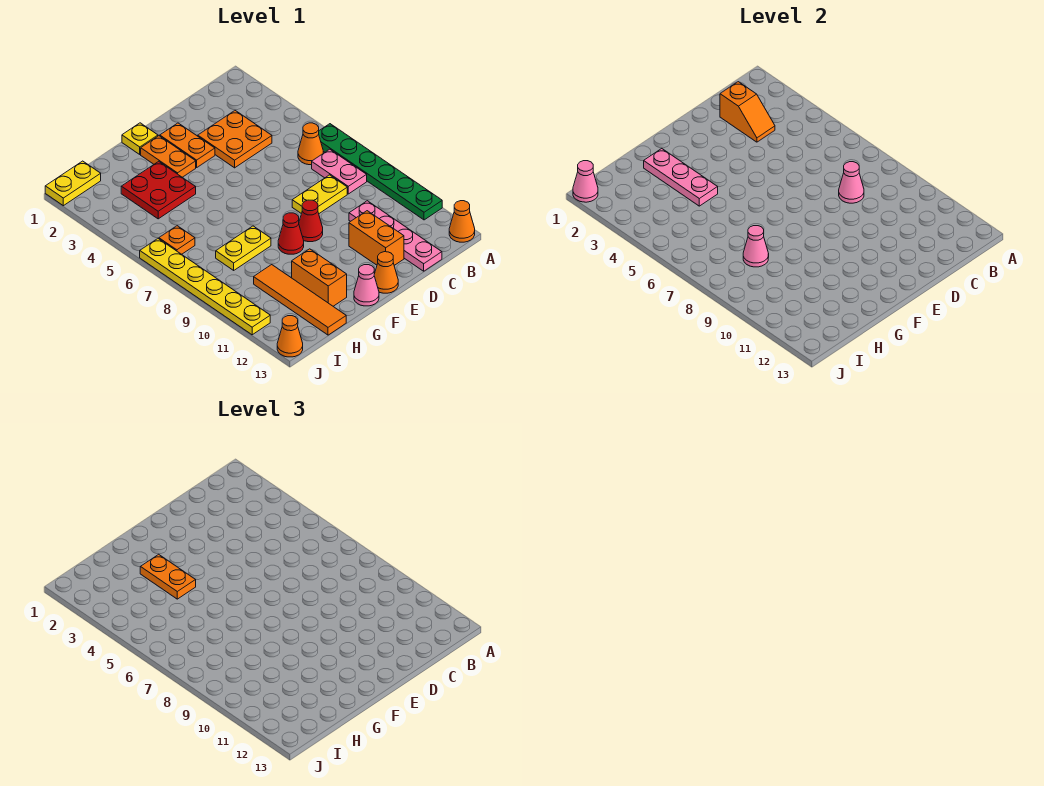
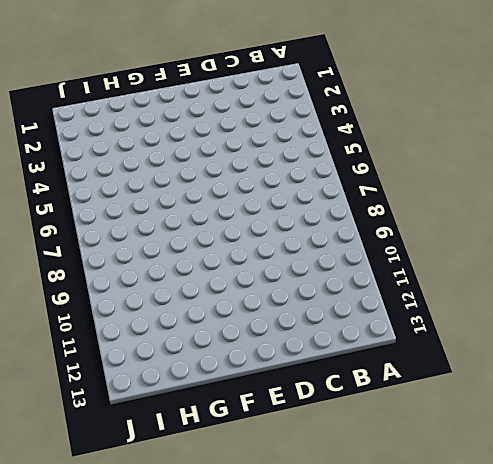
none -> green 1x6 plate [319,124,442,220]
none -> orange 1x1 cone [449,201,475,242]
none -> orange 1x1 cone [298,123,323,165]

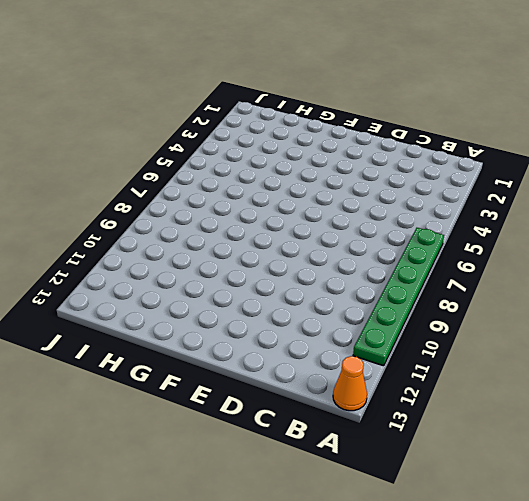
none -> orange 1x1 cone [298,123,323,165]
none -> pink 1x2 plate [312,149,367,194]
none -> orange 2x2 plate [198,111,272,168]

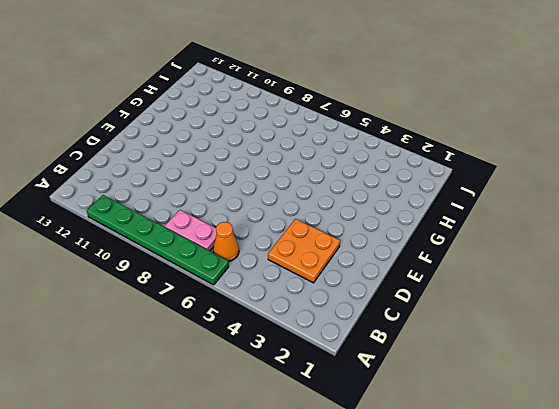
none -> orange 1x1 cone [449,201,475,242]
none -> yellow 1x2 plate [292,175,347,214]
none -> pink 1x4 plate [349,201,442,271]

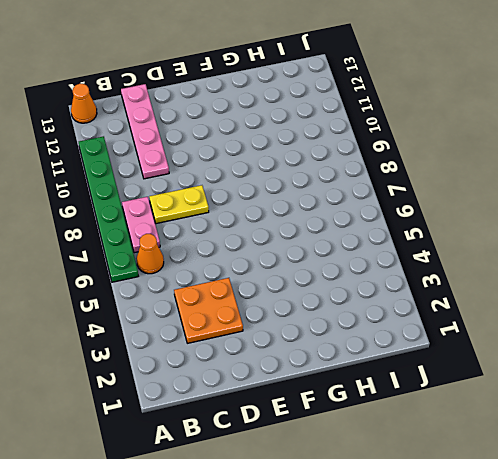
none -> orange 1x2 brick [349,211,404,265]
none -> orange 1x2 plate [160,123,215,168]
none -> red 1x1 cone [299,200,323,242]

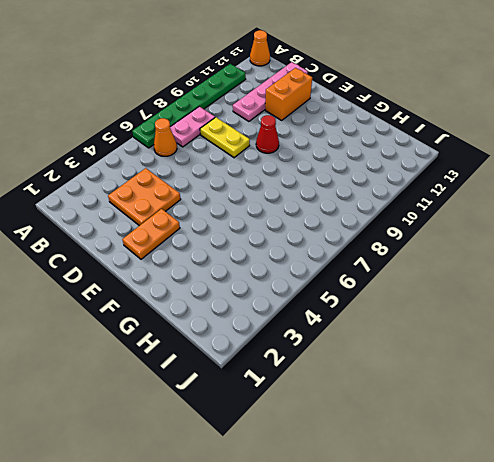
none -> orange 1x1 cone [374,252,398,293]
none -> yellow 1x1 plate [122,123,158,154]
none -> orange 1x2 plate [141,136,196,177]

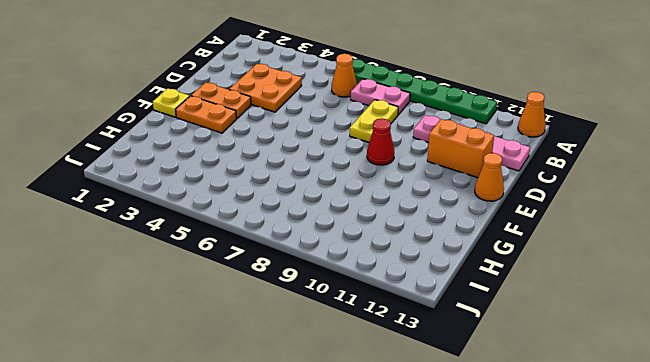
none -> red 1x1 cone [278,213,304,254]
none -> pink 1x1 cone [354,265,379,306]
none -> red 2x2 plate [121,161,196,219]

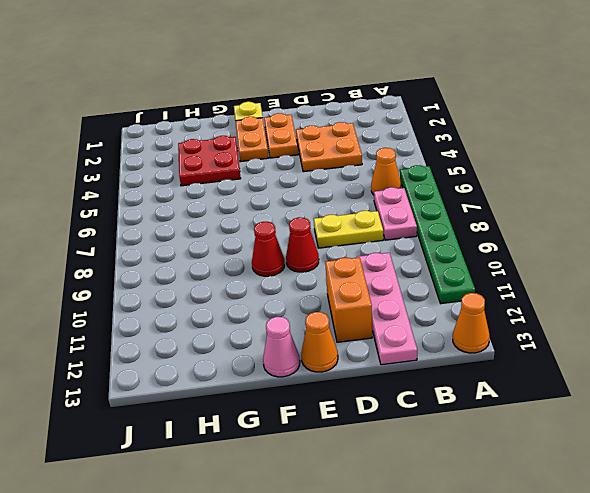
none -> yellow 1x2 plate [216,226,271,270]
none -> orange 1x2 brick [292,249,347,306]
none -> orange 1x4 tile [254,265,346,335]

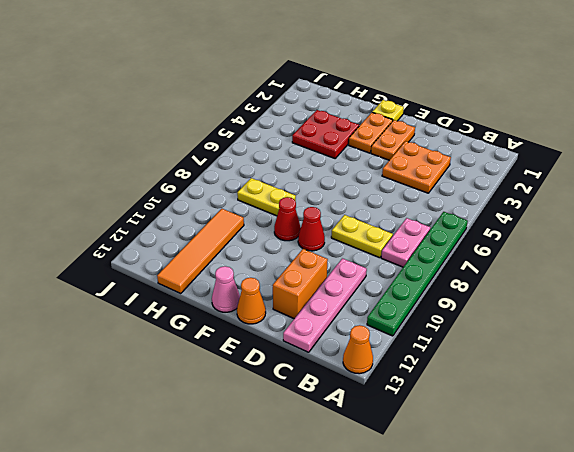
none -> orange 1x1 cone [298,123,323,165]
none -> orange 1x2 brick [292,249,347,306]
none -> yellow 1x2 plate [45,161,101,206]

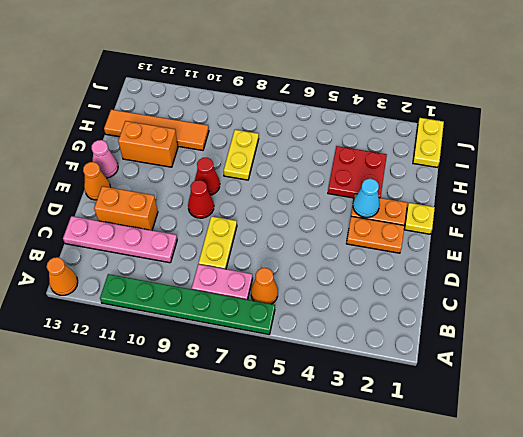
cyan 1x1 cone [353,179,380,217] -> none
none -> orange 2x2 plate [198,111,272,168]
none -> orange 1x1 plate [159,226,195,254]
none -> yellow 1x6 plate [140,239,270,335]

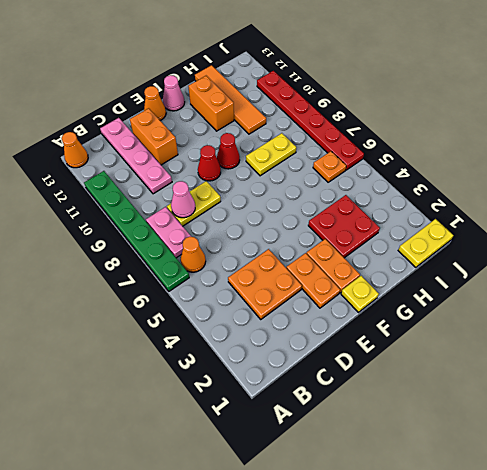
red 1x6 plate [257,71,364,170] -> yellow 1x6 plate [140,239,270,335]
none -> orange 1x1 cone [277,316,303,357]
none -> orange 1x2 slope [720,82,775,142]
none -> pink 1x3 plate [644,149,718,206]

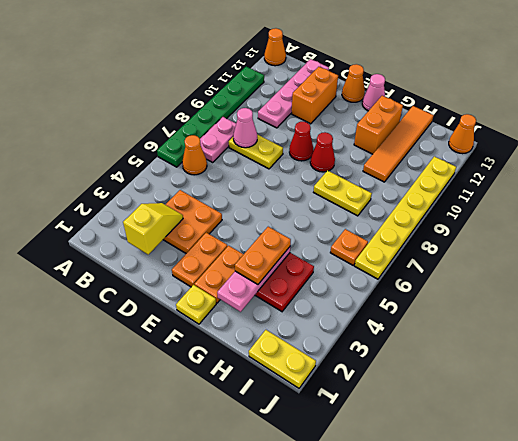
yellow 1x2 slope [123,203,183,254] -> orange 1x2 slope [720,82,775,142]
none -> pink 1x1 cone [743,226,769,267]
none -> pink 1x1 cone [573,161,598,202]

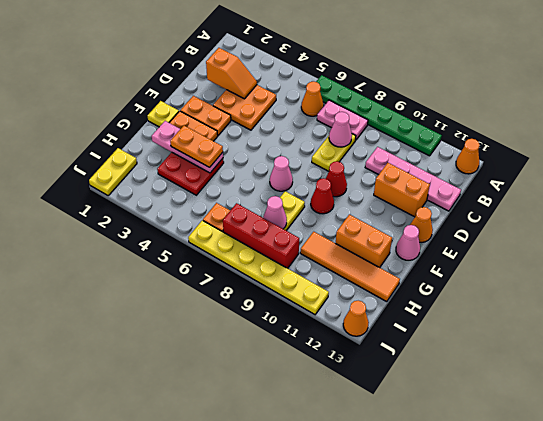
pink 1x1 cone [270,156,293,191] -> pink 1x1 cone moved to [573,161,598,202]
red 1x3 brick [223,203,299,268] -> none

